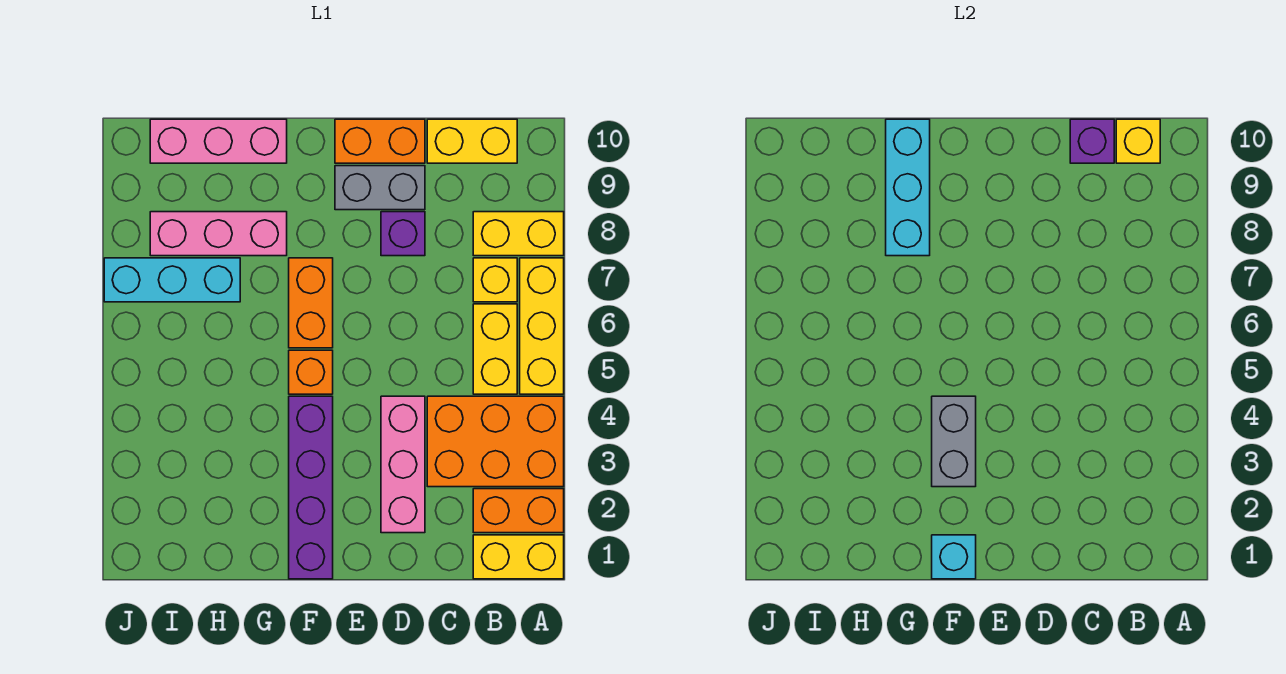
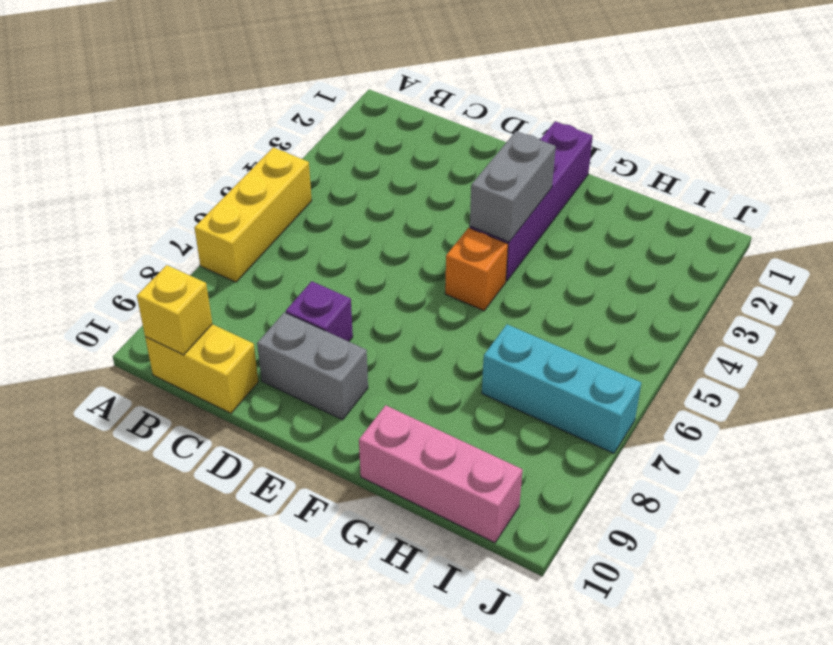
none -> yellow 1x2 brick [473,535,564,579]
none -> orange 1x2 brick [473,489,564,533]
none -> orange 2x3 brick [427,396,564,487]

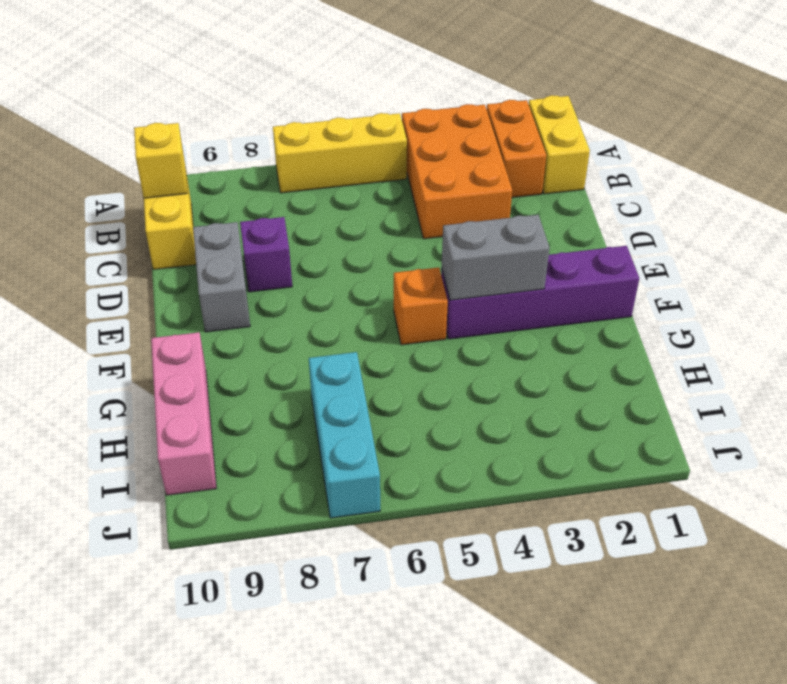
none -> yellow 1x2 brick [473,212,564,256]
none -> yellow 1x2 brick [473,304,517,394]
none -> yellow 1x1 brick [473,258,517,302]

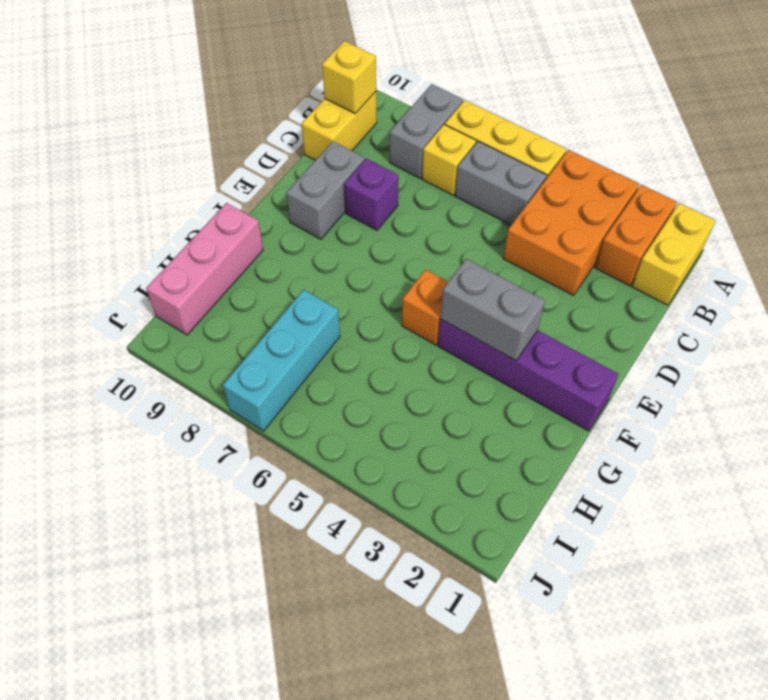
grey 1x2 brick [390,84,463,178] -> yellow 1x2 brick [473,212,564,256]
grey 1x2 brick [455,141,547,225] -> yellow 1x2 brick [473,304,517,394]
none -> pink 1x3 brick [381,396,425,533]
none -> orange 1x2 brick [335,119,425,163]
none -> orange 1x2 brick [289,258,333,348]

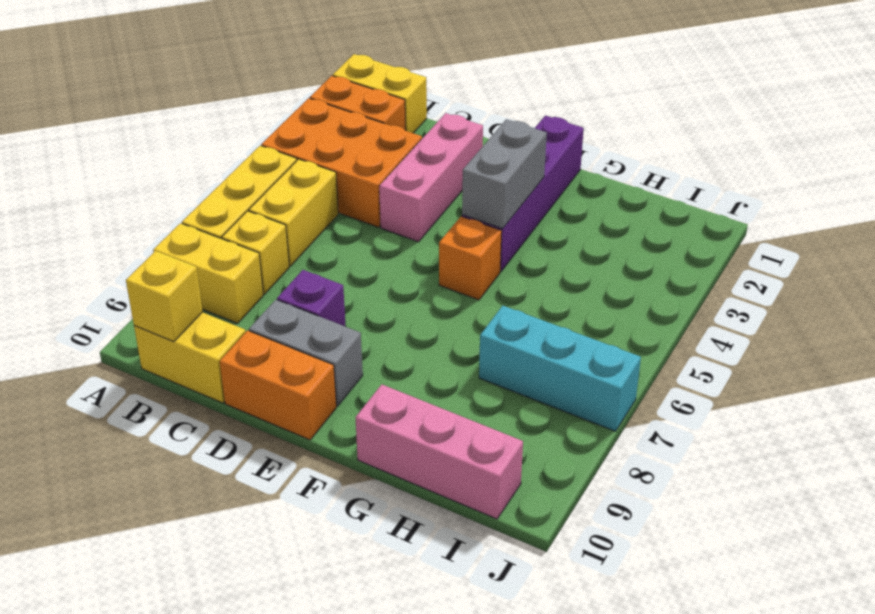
none -> orange 1x2 brick [289,258,333,348]
none -> pink 1x3 brick [150,212,287,256]
none -> purple 1x1 brick [1070,119,1114,163]

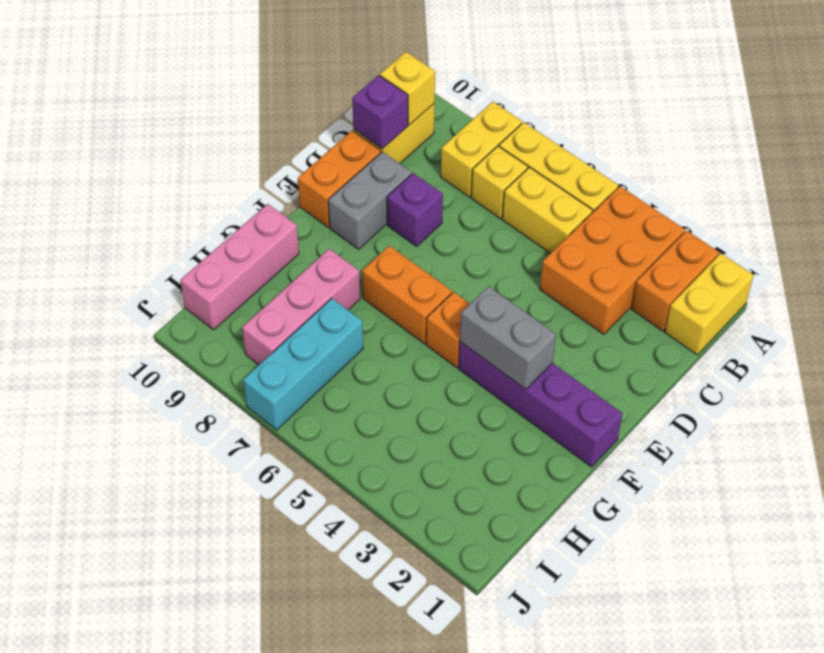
none -> pink 1x3 brick [381,396,425,533]
none -> cyan 1x1 brick [932,535,976,579]
none -> cyan 1x3 brick [886,119,930,256]

